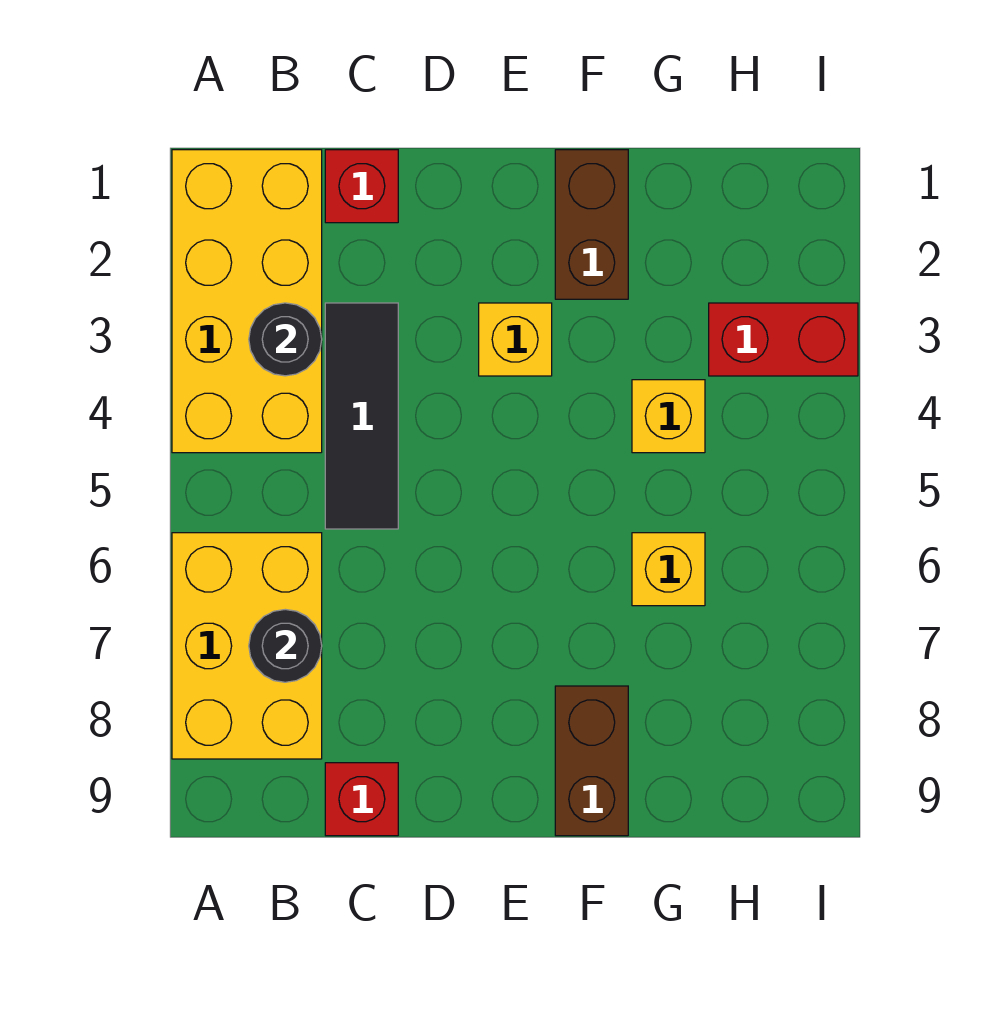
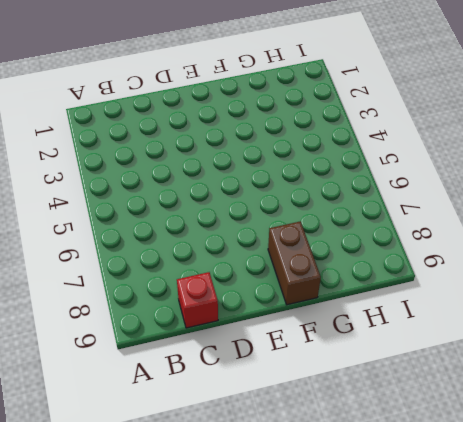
none -> yellow 2x4 brick [172,150,322,453]
none -> yellow 2x3 brick [172,533,322,759]
none -> red 1x1 brick [325,150,398,223]

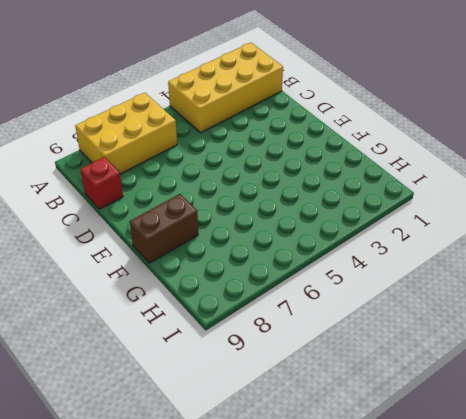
none -> red 1x1 brick [325,150,398,223]
none -> black 1x3 tile [325,303,398,529]
none -> yellow 1x1 brick [479,303,552,376]

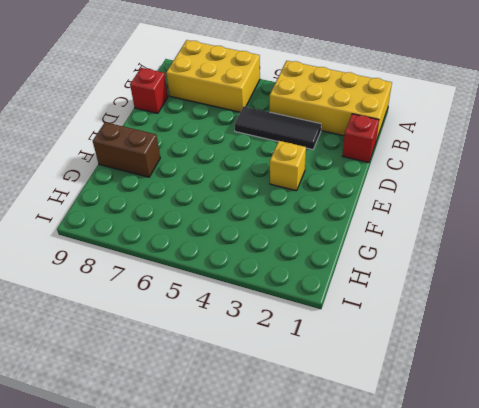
none -> brown 1x2 brick [555,150,628,299]
none -> yellow 1x1 brick [632,380,705,453]
none -> yellow 1x1 brick [632,533,705,606]

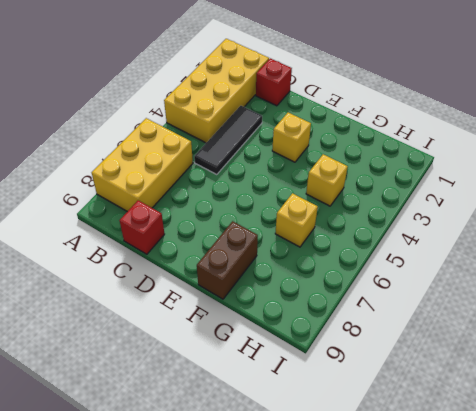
none -> brown 1x2 brick [555,150,628,299]
none -> red 1x2 brick [709,303,858,376]
none -> black 1x1 round brick [249,303,322,376]

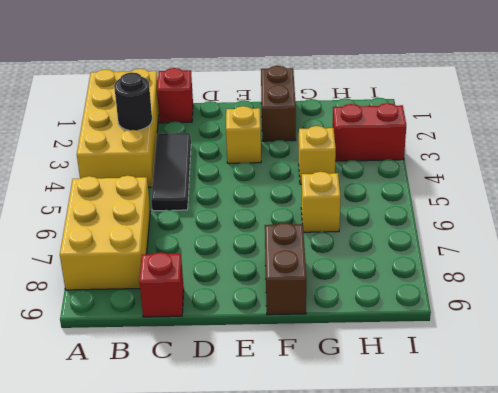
none -> black 1x1 round brick [249,609,322,682]

